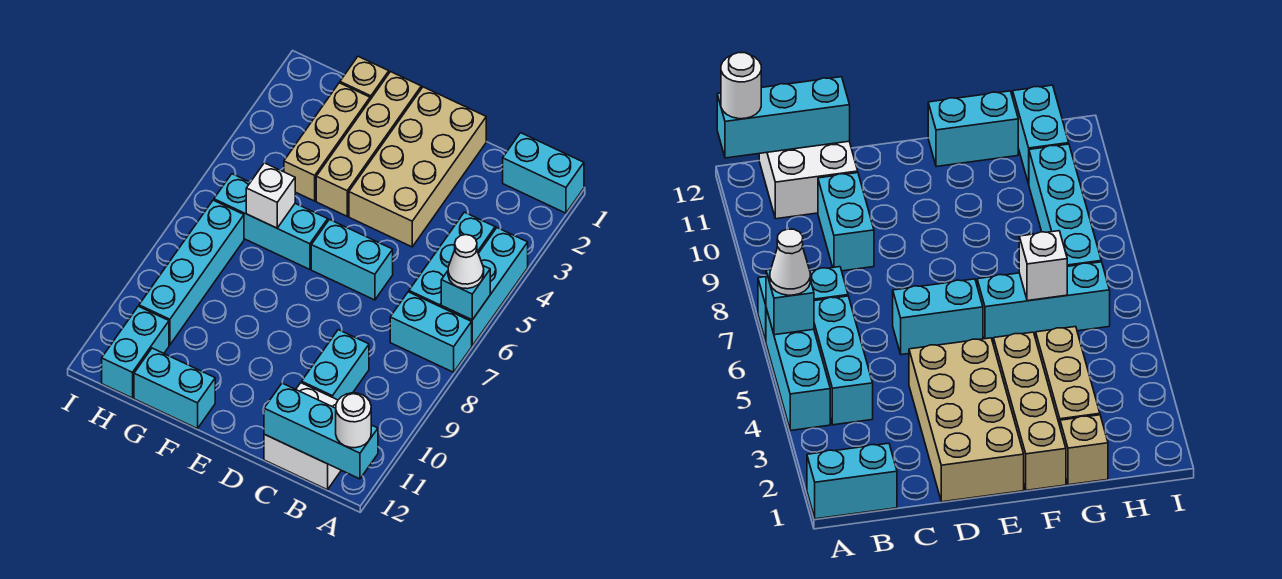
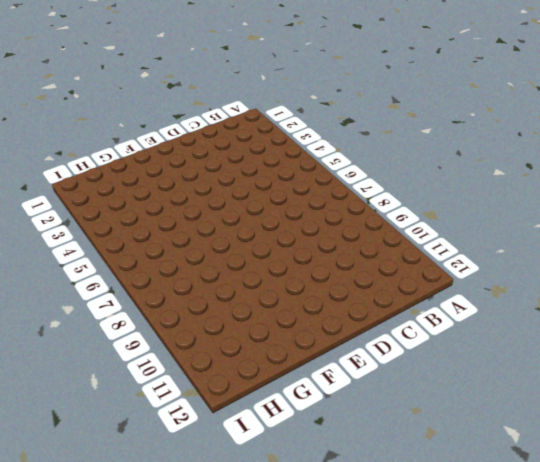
none -> cyan 1x2 brick [503,133,584,213]
none -> cyan 1x3 brick [441,228,528,346]
none -> cyan 1x2 brick [390,292,472,372]

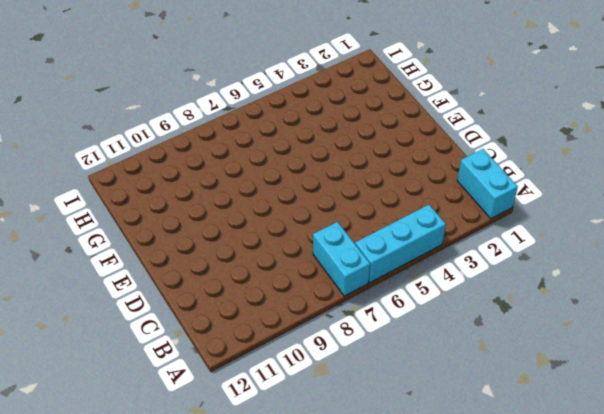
none -> cyan 1x3 brick [409,212,495,307]
none -> white 2x2 brick [264,383,341,490]
none -> cyan 1x2 brick [302,330,369,400]

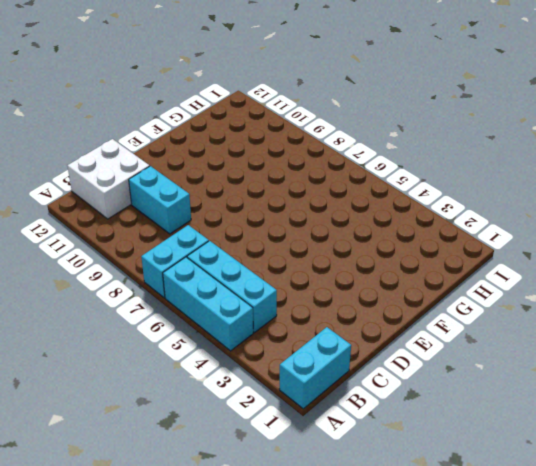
none -> tan 2x4 brick [349,87,486,247]
none -> cyan 1x2 brick [311,219,393,300]
none -> tan 1x4 brick [316,72,421,216]

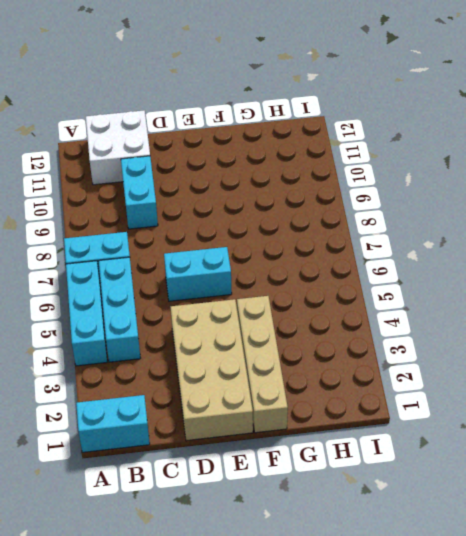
none -> cyan 1x3 brick [214,174,328,269]
none -> cyan 1x2 brick [134,348,215,429]
none -> tan 1x1 brick [340,57,389,100]

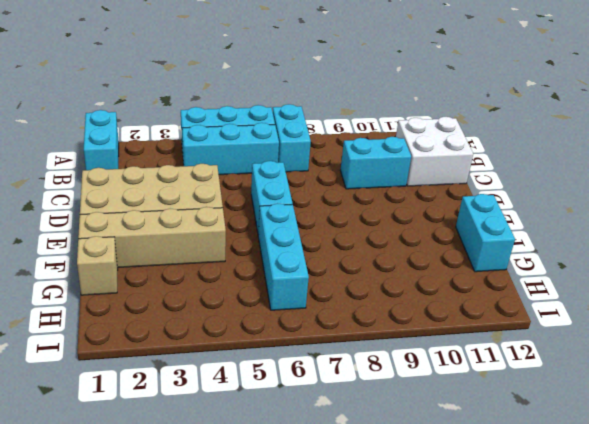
none -> tan 1x3 brick [284,83,370,201]
none -> cyan 1x4 brick [139,200,244,345]
none -> cyan 1x2 brick [102,306,169,398]

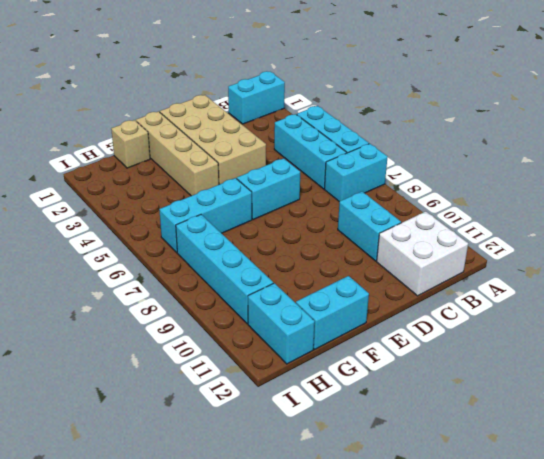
none -> tan 1x3 brick [284,83,370,201]
none -> cyan 1x1 brick [441,266,490,320]
none -> cyan 1x3 brick [264,383,378,479]

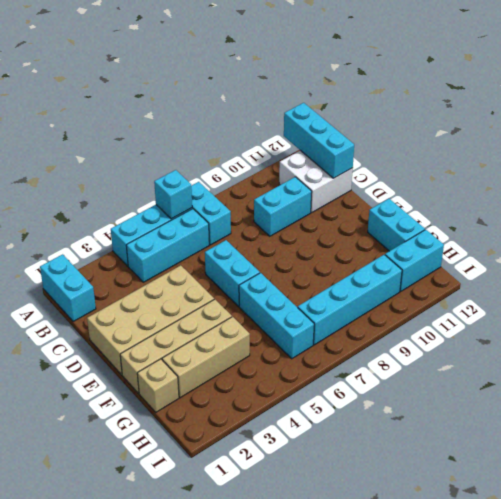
none -> white 1x1 brick [246,163,295,228]
none -> white 1x1 cone [448,235,484,289]
none -> white 1x1 round brick [336,393,371,448]

